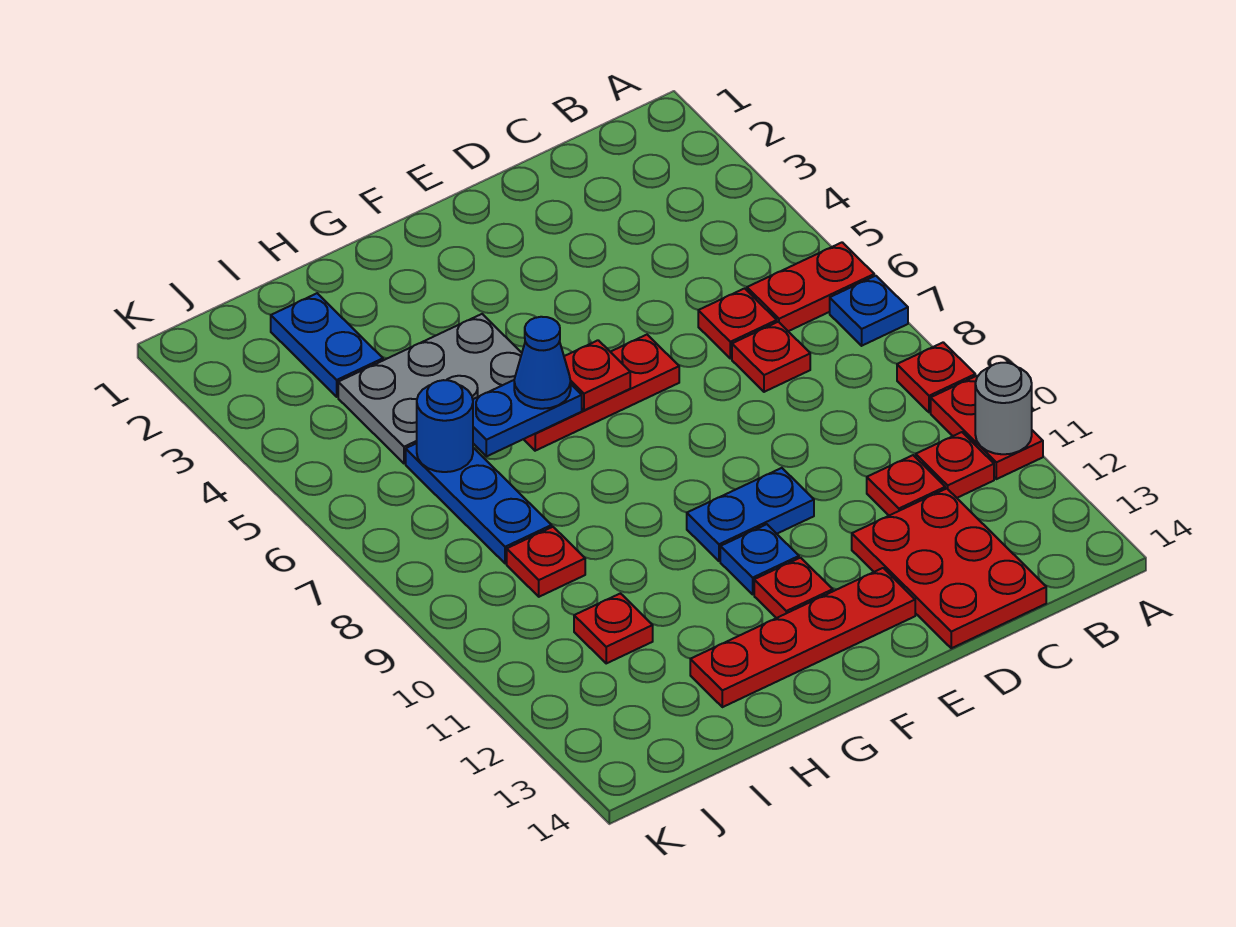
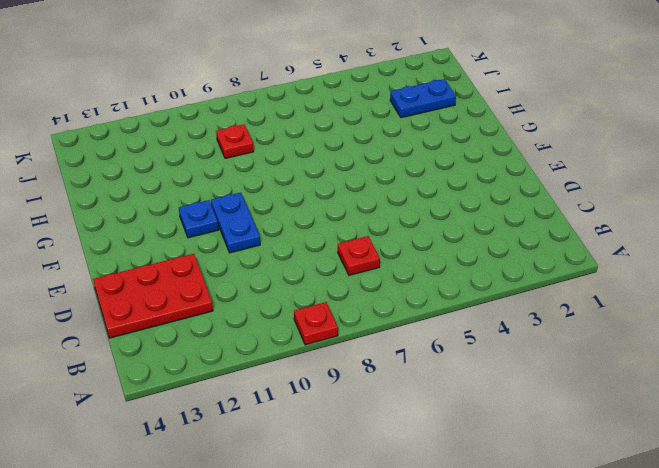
none -> red 1x2 plate [747,242,874,331]
none -> blue 1x1 plate [830,276,908,346]
none -> red 1x2 plate [931,376,1043,479]

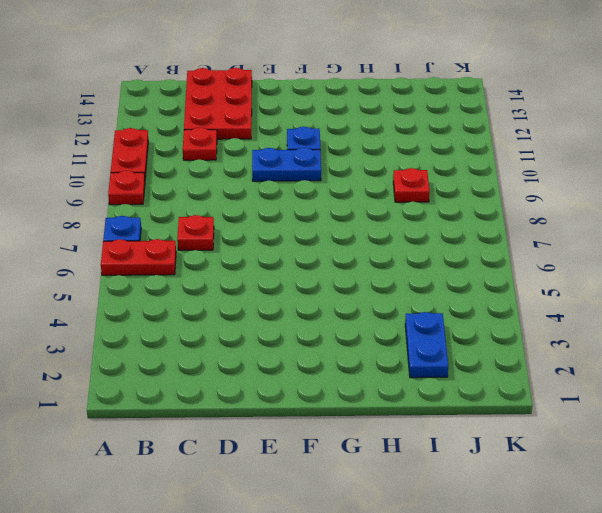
none -> red 1x1 plate [916,432,994,498]
none -> red 1x1 plate [698,288,777,359]
none -> red 1x3 plate [524,335,679,451]

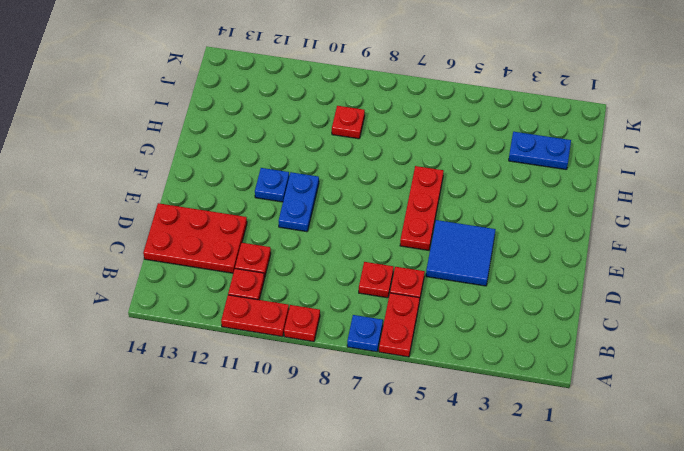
blue 2x2 tile [426,220,496,286] -> none
none -> red 1x4 plate [690,568,915,707]
none -> red 1x1 plate [754,558,833,618]
none -> grey 2x3 plate [338,314,522,463]

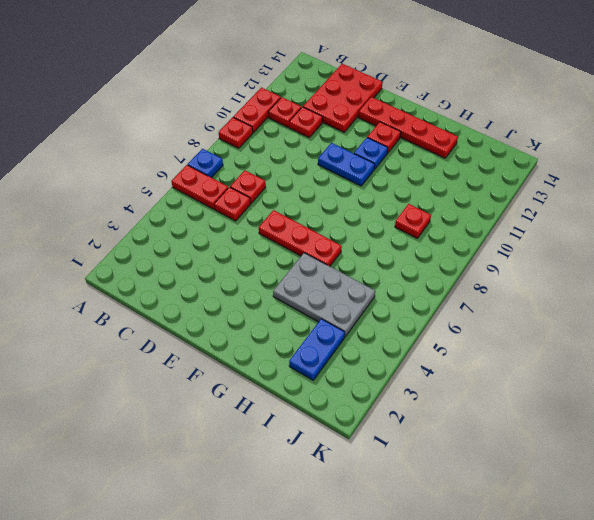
none -> blue 1x3 plate [406,443,552,564]
none -> red 1x1 plate [574,593,653,663]
none -> grey 1x1 round brick [975,363,1032,454]

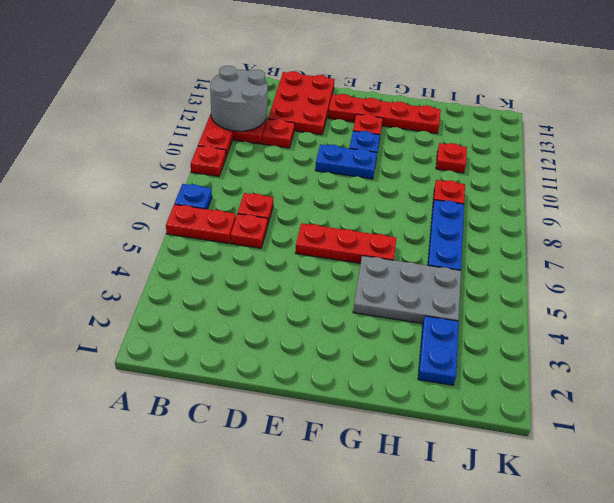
grey 2x2 round brick [210,66,268,131] -> grey 1x1 round brick [975,363,1032,454]
none -> red 1x1 plate [564,340,630,410]
none -> blue 1x2 plate [473,380,582,456]
none -> blue 1x1 round brick [417,380,473,472]

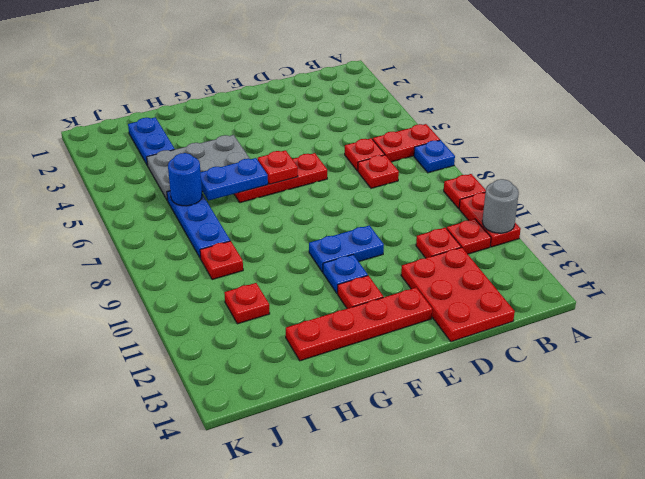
none -> blue 1x1 cone [514,317,571,409]

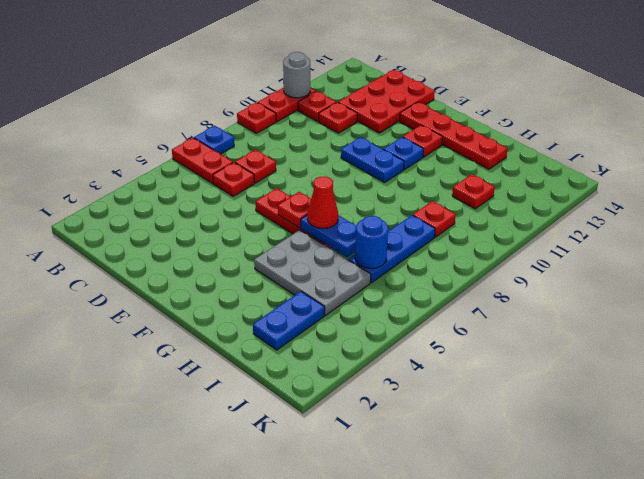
red 1x1 cone [307,177,338,228] -> blue 1x1 cone [514,317,571,409]

